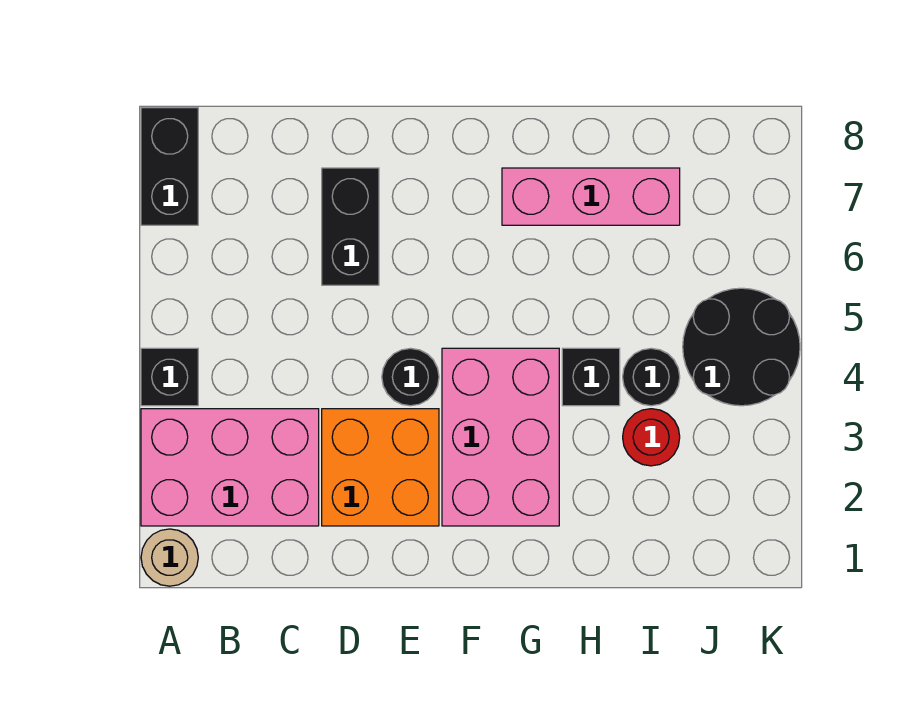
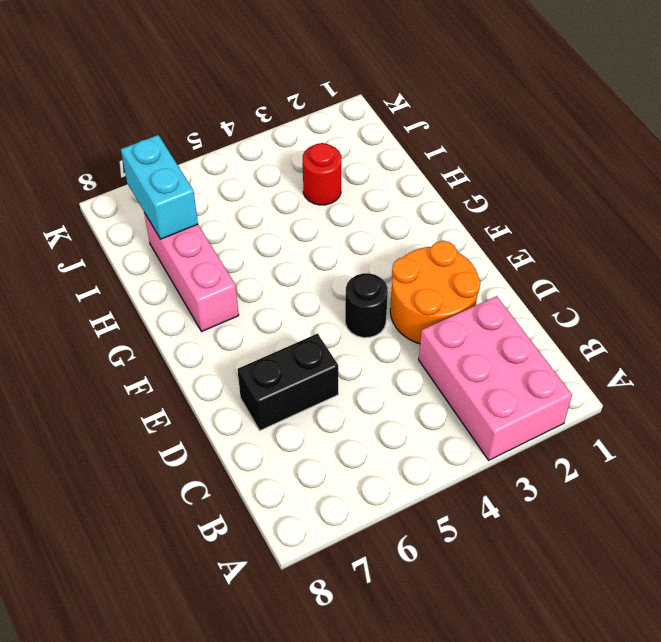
orange 2x2 round brick [390,241,480,344] -> orange 2x2 brick [322,409,439,526]
cyan 1x2 brick [121,135,198,239] -> none
none -> tan 1x1 round brick [141,529,198,586]
none -> black 1x1 brick [141,348,198,406]
none -> black 1x2 brick [141,108,198,225]

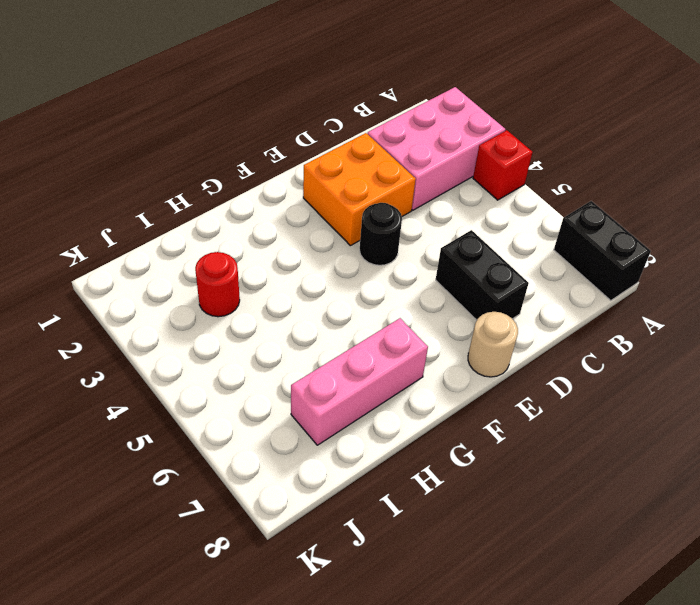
red 1x1 brick [473,130,533,200] -> black 1x1 brick [141,348,198,406]
tan 1x1 round brick [468,312,518,377] -> tan 1x1 round brick moved to [141,529,198,586]
none -> pink 2x3 brick [442,348,559,526]
none -> black 1x1 brick [562,348,620,406]
none -> black 1x1 round brick [623,348,680,406]

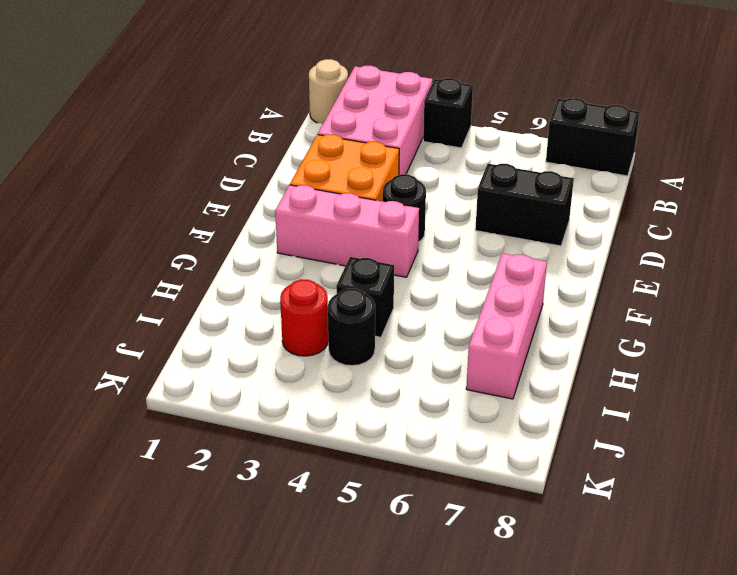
pink 1x3 brick [275,185,419,277] -> pink 2x3 brick [442,348,559,526]
none -> black 2x2 round brick [683,288,800,406]

